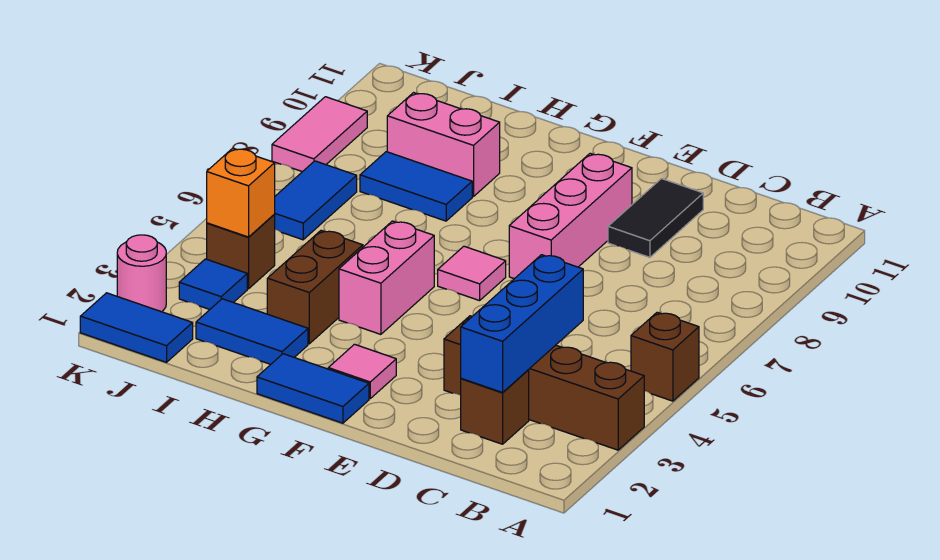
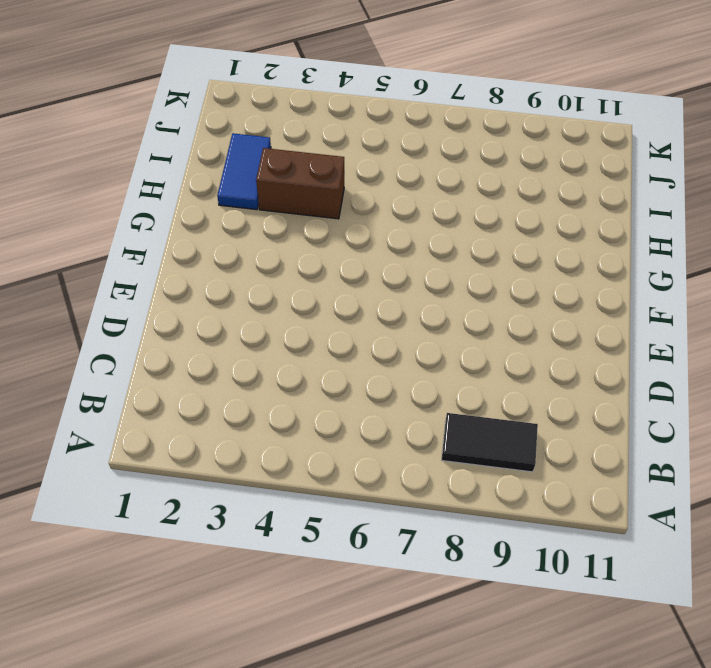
black 1x2 tile [442,413,538,472] -> black 1x2 tile moved to [608,179,703,257]
none -> brown 1x4 brick [444,316,644,450]
none -> brown 1x1 brick [631,312,699,401]
none -> brown 1x1 brick [461,370,529,444]

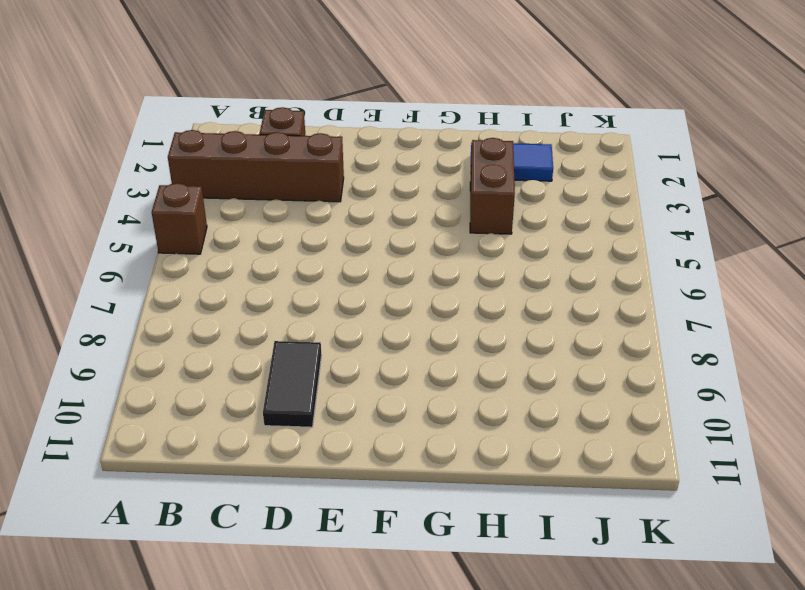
none -> pink 1x3 brick [509,153,632,279]
none -> blue 1x2 tile [257,354,369,423]
none -> pink 1x1 tile [328,344,396,399]

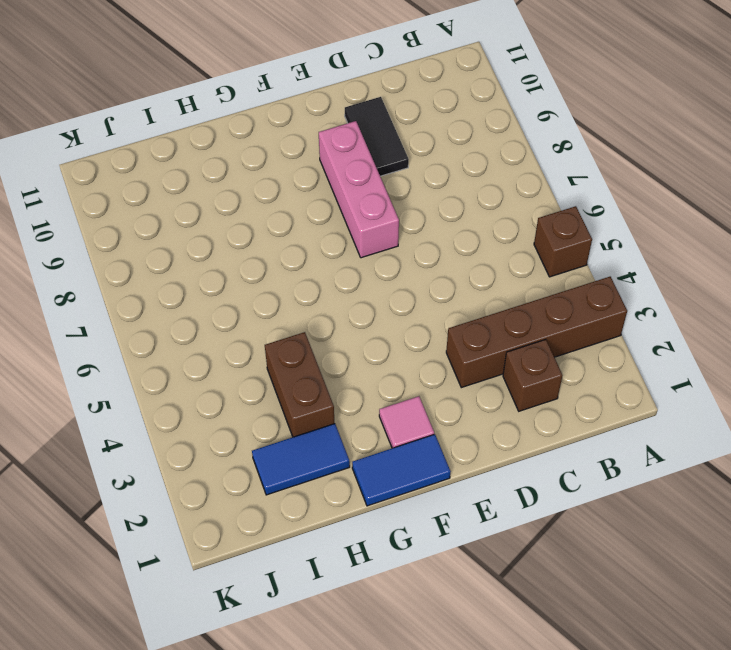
none -> pink 1x1 tile [438,246,506,301]
none -> pink 1x2 brick [339,221,434,334]
none -> blue 1x2 tile [360,152,472,221]

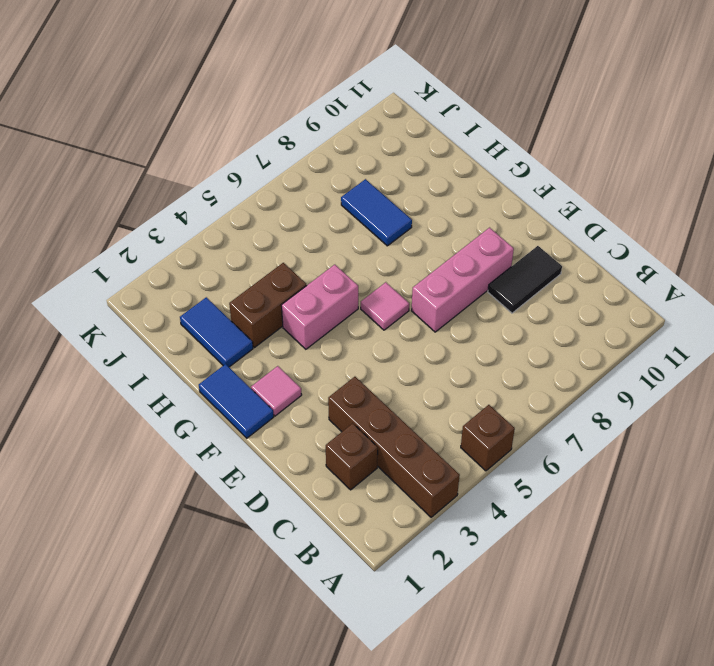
none -> pink 1x2 brick [387,93,500,197]
none -> blue 1x2 tile [80,293,193,362]
none -> blue 1x1 tile [179,259,247,309]

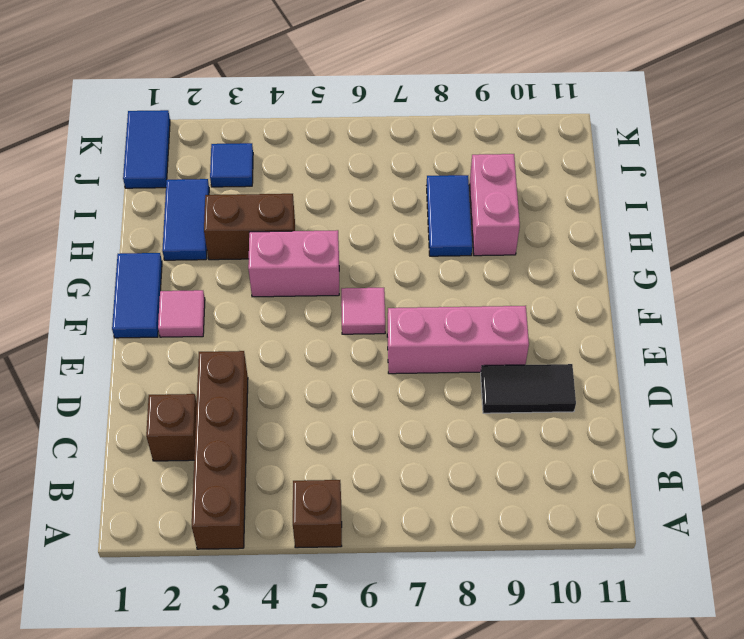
none -> brown 1x1 brick [207,215,275,289]
none -> blue 1x2 tile [274,161,357,240]
none -> pink 1x1 round brick [117,235,166,312]

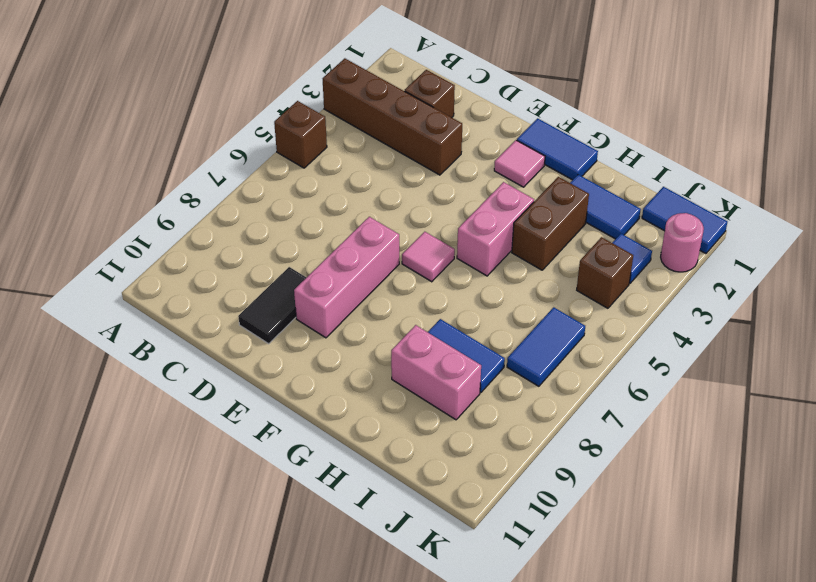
none -> pink 1x2 tile [272,97,367,172]
none -> blue 1x3 brick [461,255,583,393]
none -> orange 1x1 brick [207,148,275,237]

